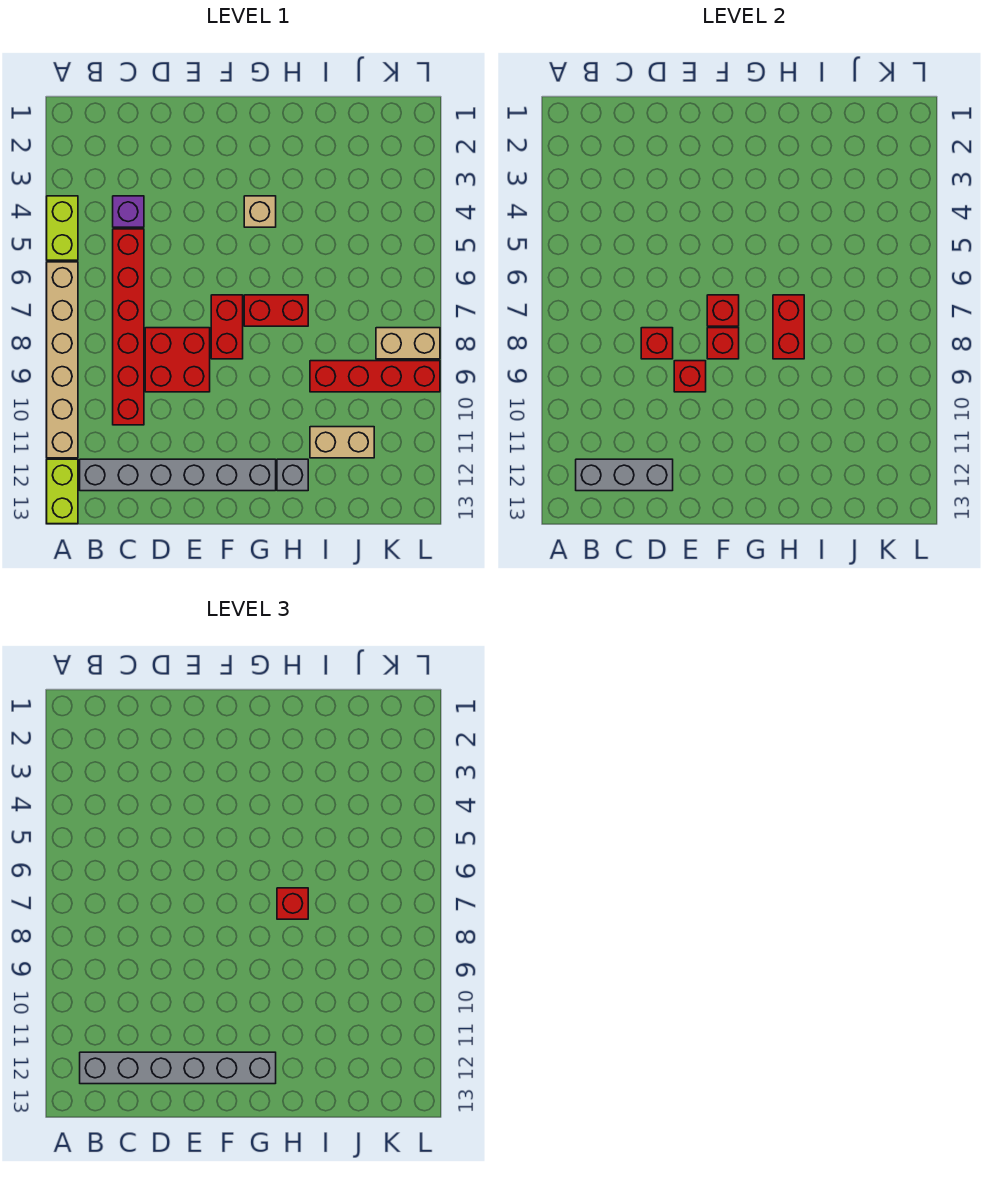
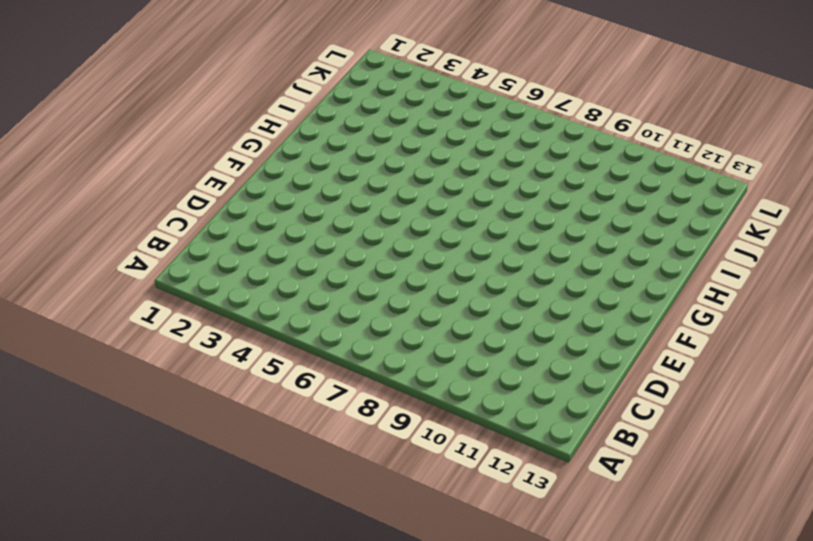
none -> lime 1x2 brick [47,196,78,260]
none -> tan 1x6 brick [47,262,78,458]
none -> lime 1x2 brick [47,459,78,524]

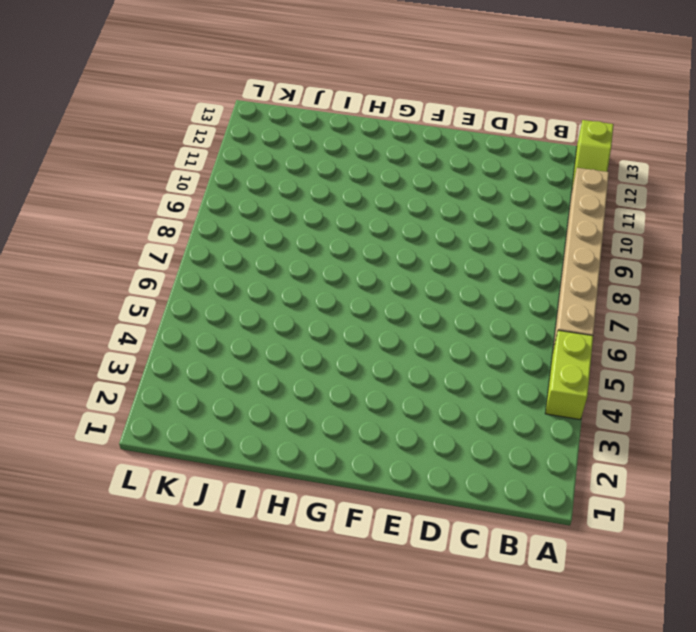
lime 1x2 slope [572,120,614,188] -> lime 1x2 brick [47,459,78,524]
none -> grey 1x6 brick [80,459,276,491]
none -> purple 1x1 brick [113,196,144,227]
none -> red 1x6 brick [113,229,144,425]

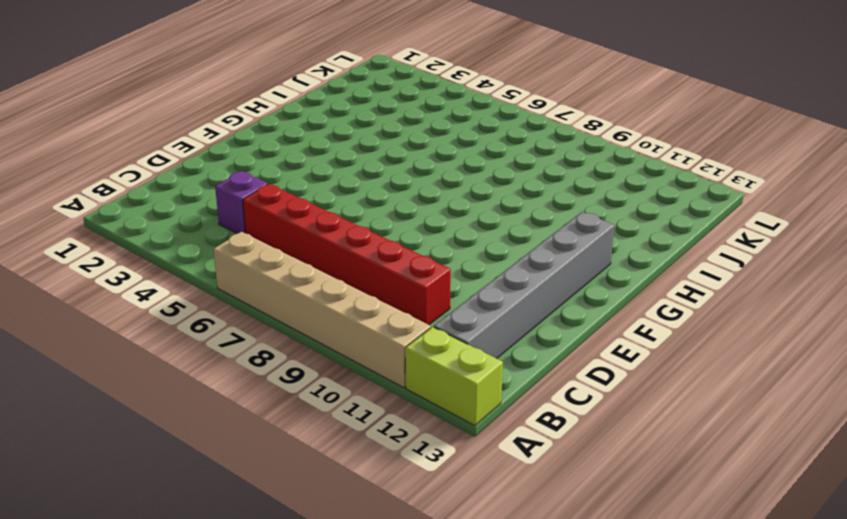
none -> lime 1x2 brick [47,196,78,260]
none -> red 2x2 brick [145,328,210,392]
none -> red 1x2 brick [211,295,243,359]

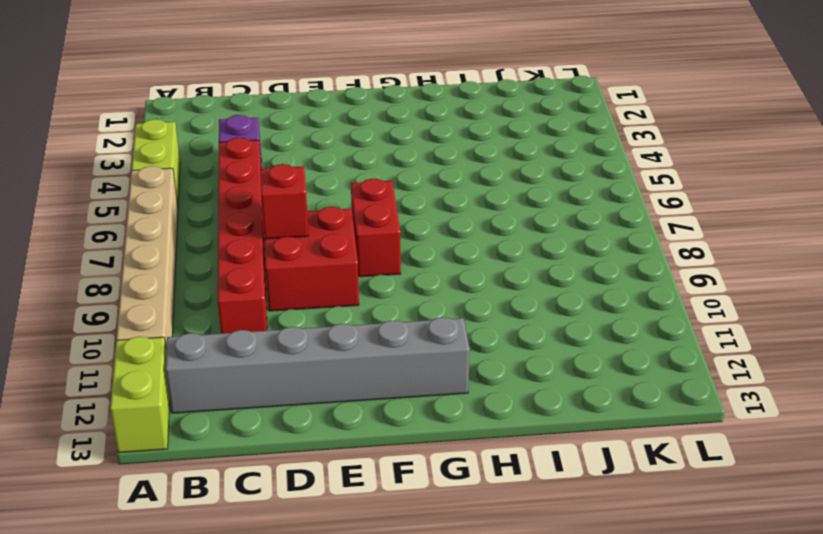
none -> tan 1x1 brick [244,196,276,227]
none -> red 1x2 brick [244,295,308,326]
none -> grey 1x1 brick [277,459,308,491]

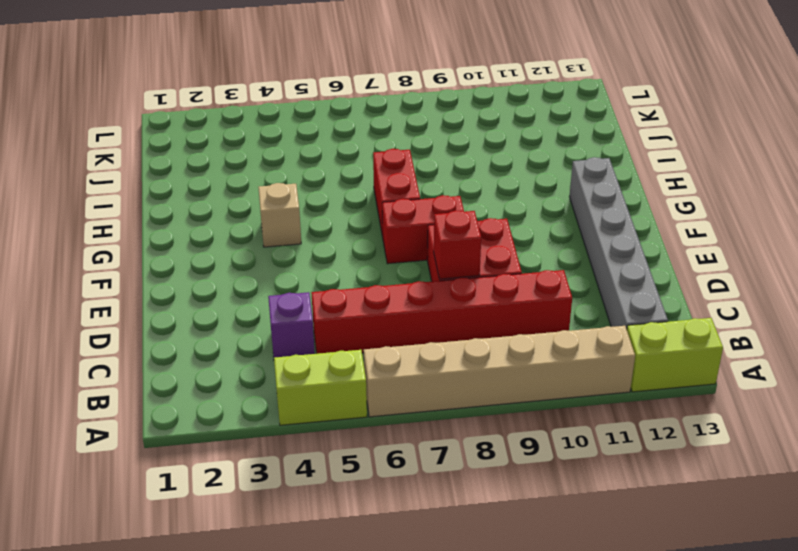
none -> grey 1x1 brick [277,459,308,491]
none -> red 1x4 brick [310,361,440,392]
none -> tan 1x2 brick [310,427,374,458]

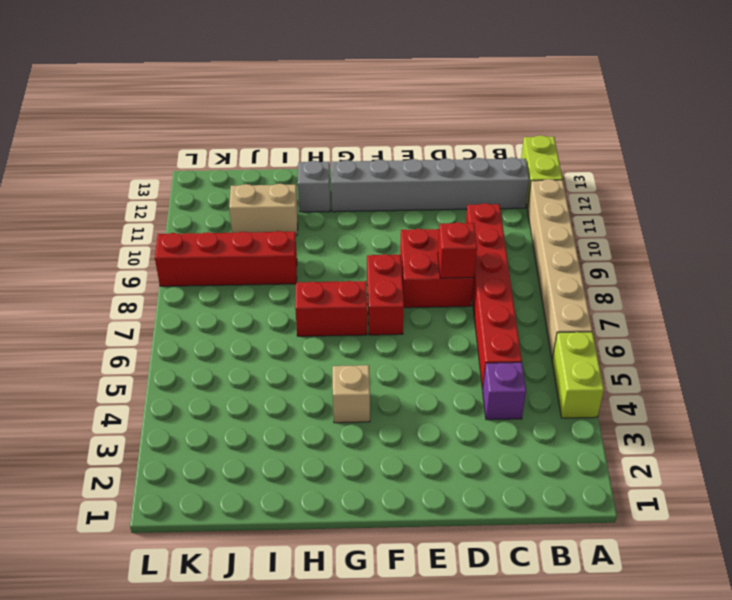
none -> tan 1x2 brick [376,328,440,359]
none -> grey 1x3 brick [576,459,673,491]
none -> red 1x1 brick [674,361,706,392]

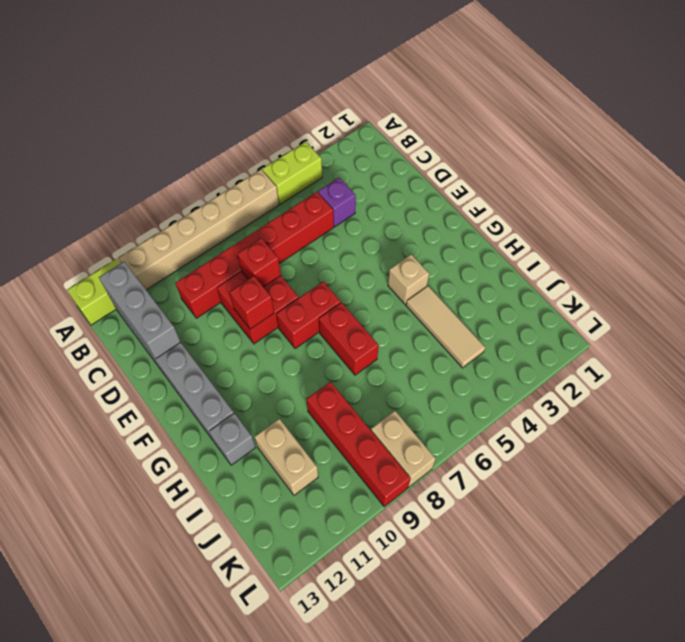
tan 1x3 tile [406,286,485,368] -> none
none -> red 1x1 brick [707,295,739,326]
none -> red 1x1 brick [707,328,739,359]
none -> red 1x2 brick [773,295,804,359]

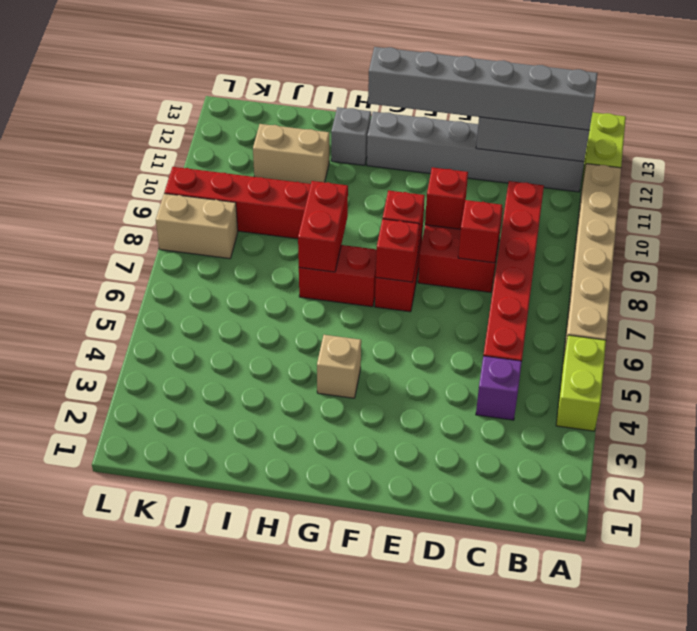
none -> red 1x1 brick [277,888,308,919]

